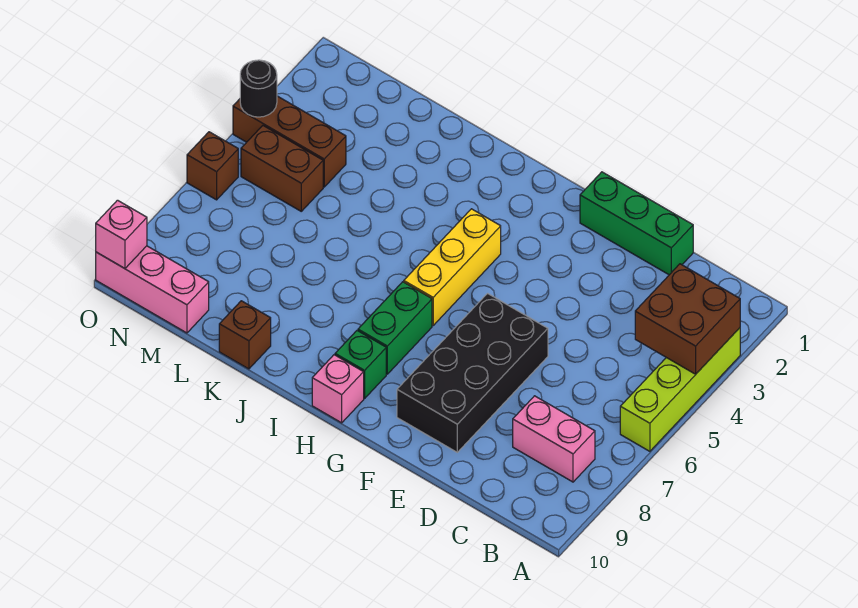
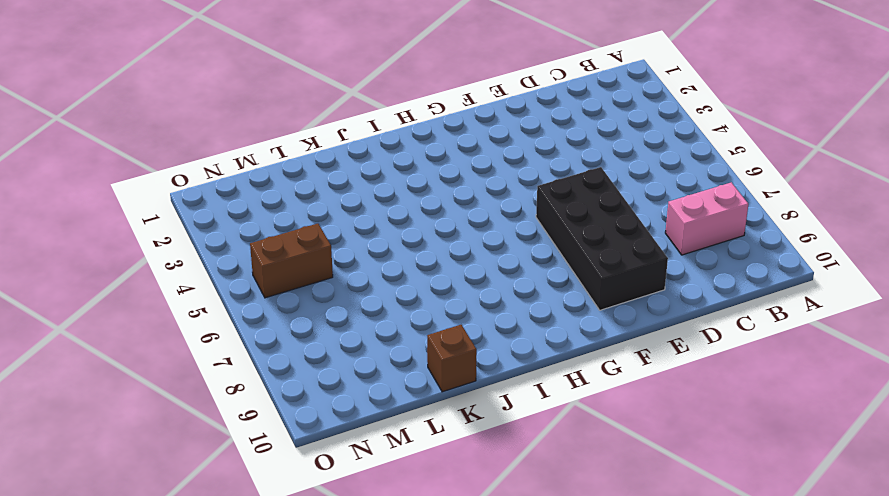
none -> lime 1x4 brick [620,328,740,451]
none -> green 1x3 brick [580,172,693,275]
none -> yellow 1x3 brick [404,209,501,325]

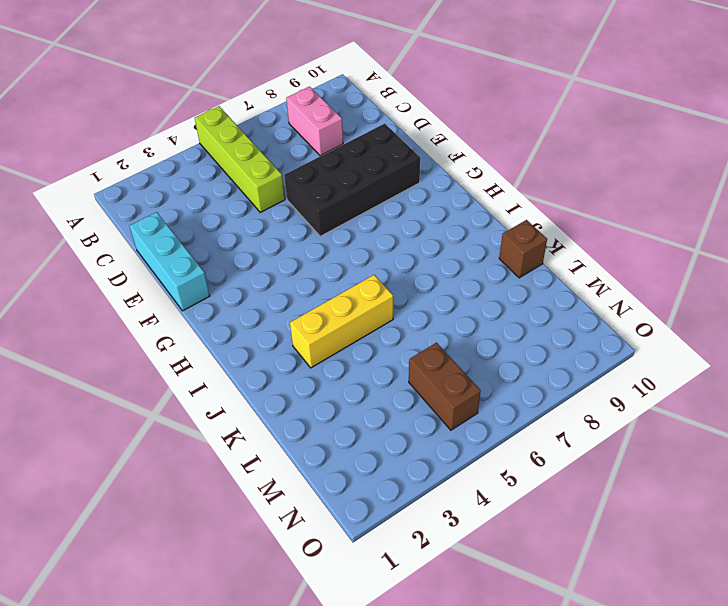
lime 1x4 brick [195,106,285,212] -> lime 1x4 brick turned to [620,328,740,451]
cyan 1x3 brick [130,212,210,311] -> green 1x3 brick [580,172,693,275]
yellow 1x3 brick [290,275,393,368] -> yellow 1x3 brick moved to [404,209,501,325]
none -> green 1x2 brick [358,282,432,374]
none -> green 1x1 brick [335,331,386,399]
none -> pink 1x1 brick [312,355,364,423]

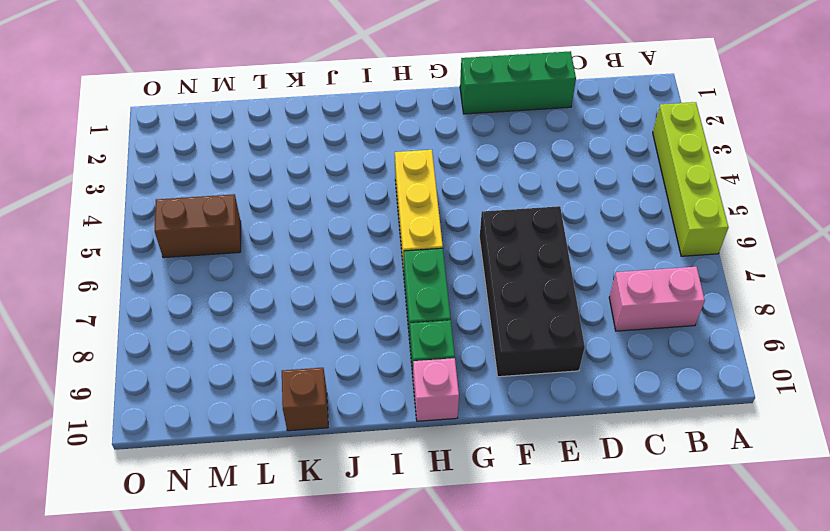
none -> brown 1x3 brick [233,96,346,187]
none -> pink 1x3 brick [96,246,209,333]
none -> brown 1x1 brick [187,132,238,200]

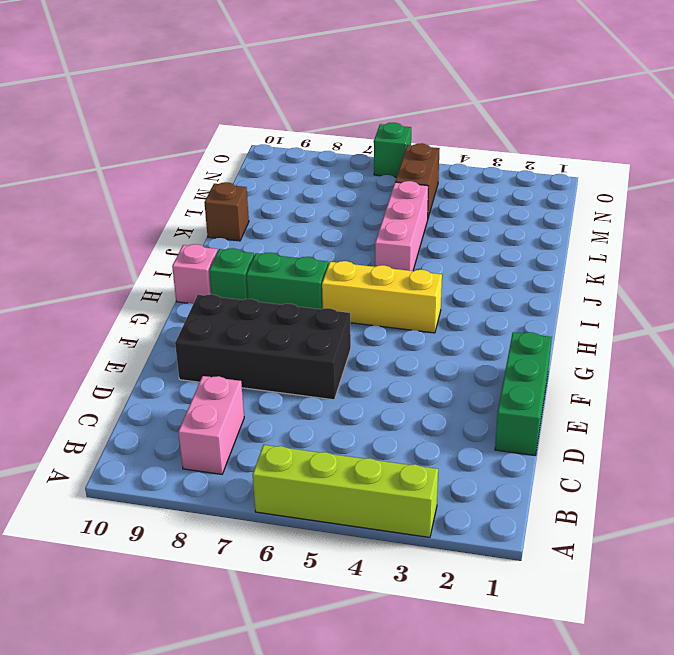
pink 1x3 brick [375,181,428,271] -> pink 1x3 brick moved to [96,246,209,333]
green 1x1 brick [374,123,411,177] -> brown 1x1 brick [187,132,238,200]
none -> brown 1x3 brick [233,96,346,187]
none -> brown 2x2 brick [635,264,740,374]
none -> black 1x1 round brick [240,60,277,117]

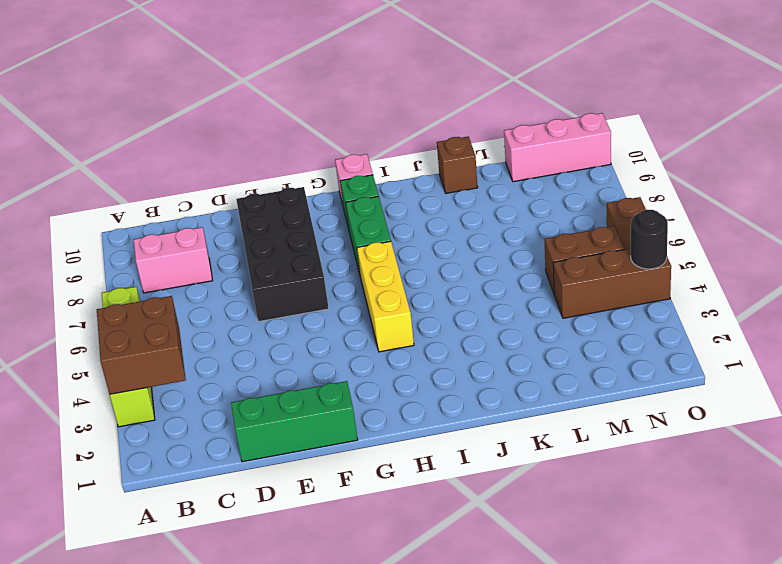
none -> pink 1x1 brick [96,200,147,269]

